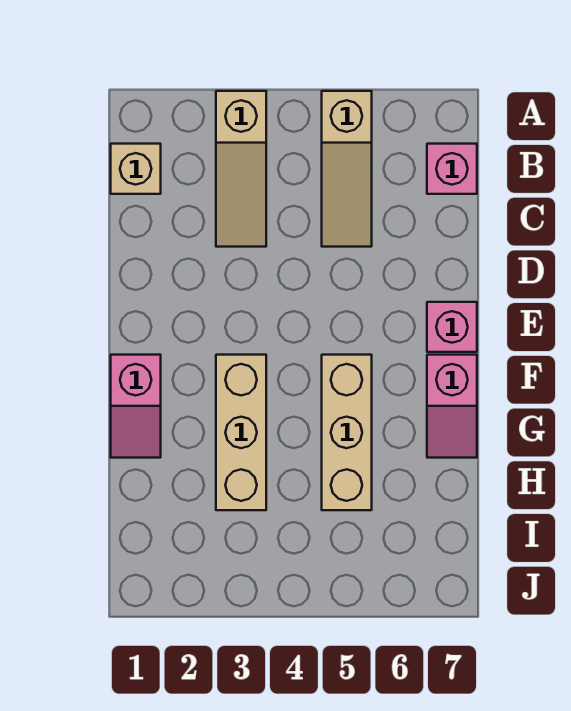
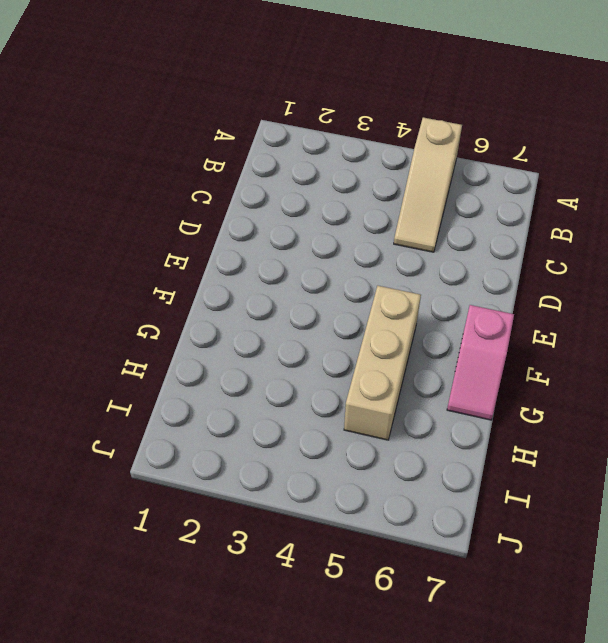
none -> tan 1x3 slope [216,91,266,247]
none -> tan 1x1 brick [111,144,161,194]

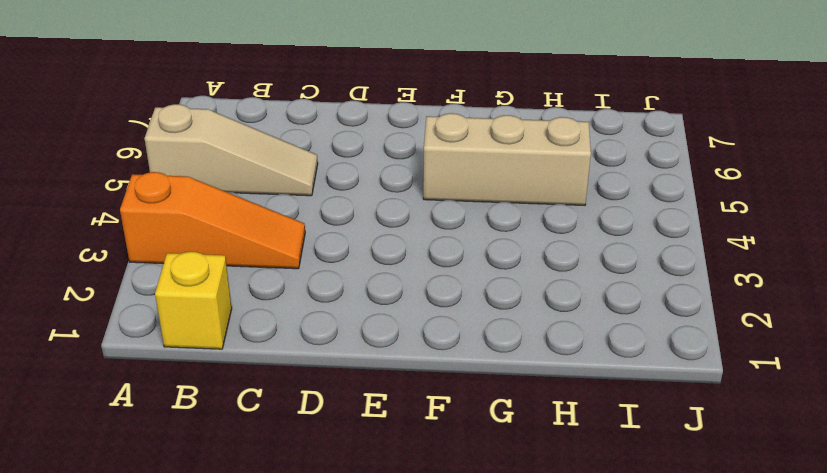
orange 1x3 slope [120,172,305,269] -> tan 1x3 slope [216,91,266,247]
yellow 1x1 brick [155,252,232,349] -> tan 1x1 brick [111,144,161,194]
none -> pink 1x1 brick [427,144,477,194]
none -> pink 1x1 brick [427,302,477,352]

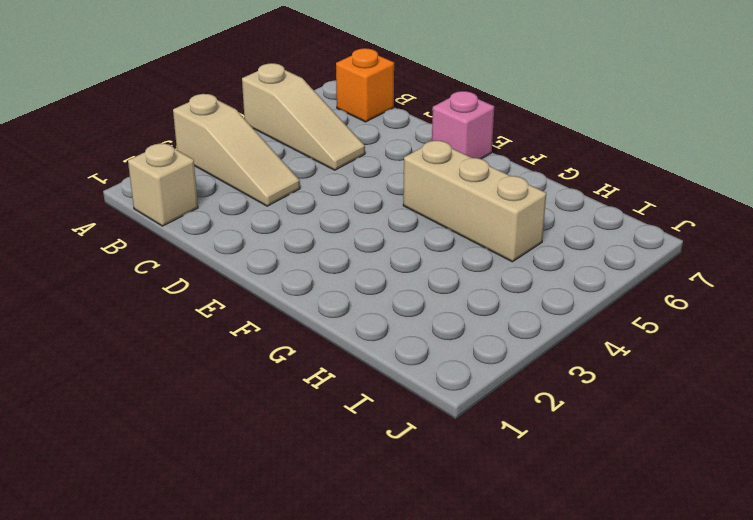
orange 1x1 brick [336,48,394,122] -> pink 1x1 brick [427,144,477,194]
none -> pink 1x2 slope [111,355,161,458]
none -> tan 1x3 brick [216,355,266,510]

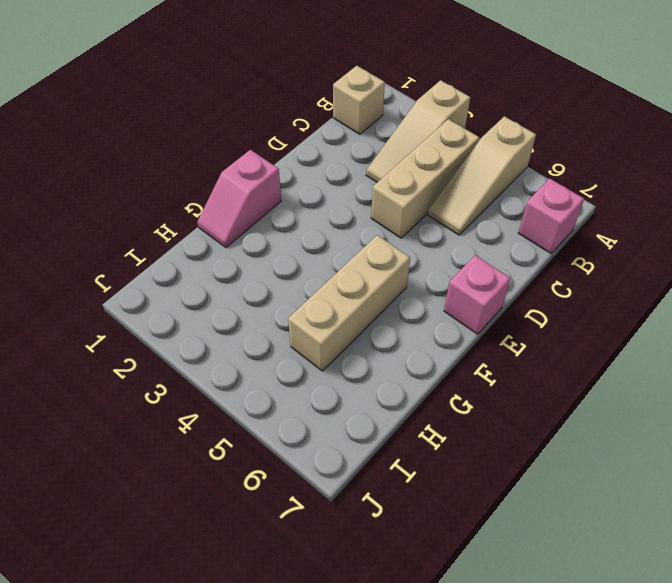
tan 1x3 brick [371,119,479,238] -> tan 1x3 brick moved to [216,355,266,510]
none -> pink 1x2 slope [427,355,477,458]

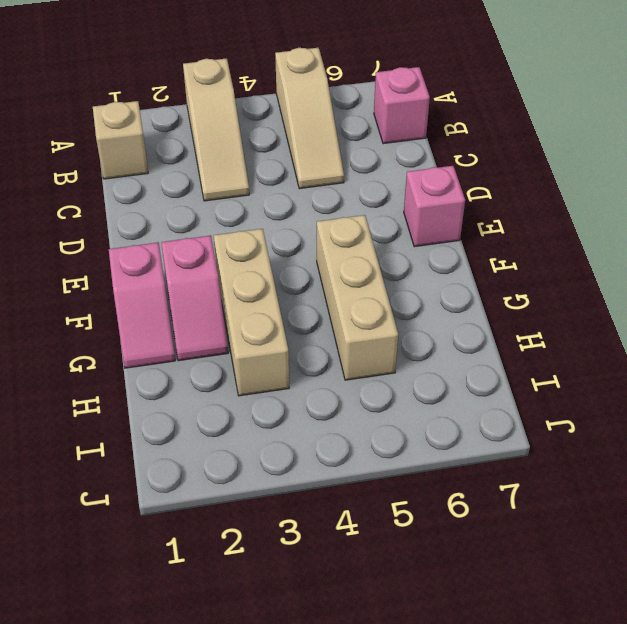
pink 1x2 slope [161,236,228,361] -> pink 1x2 slope moved to [427,355,477,458]

